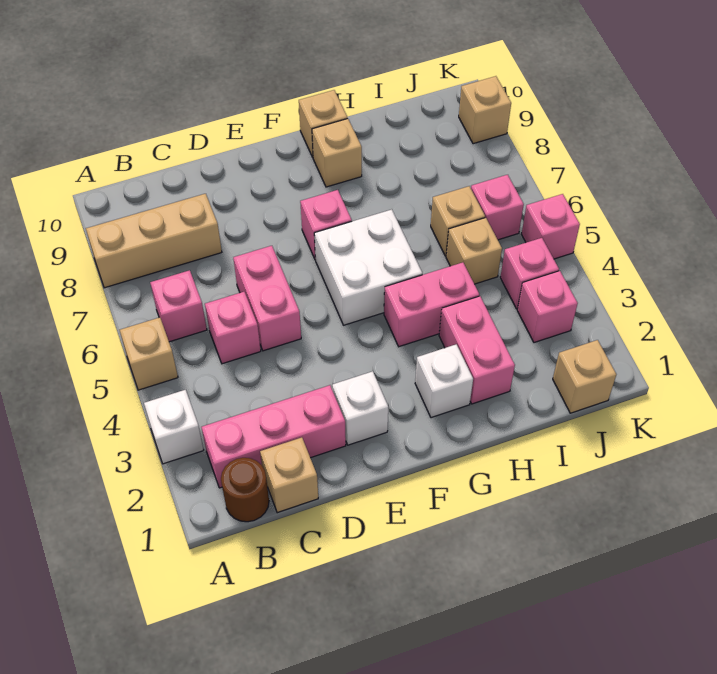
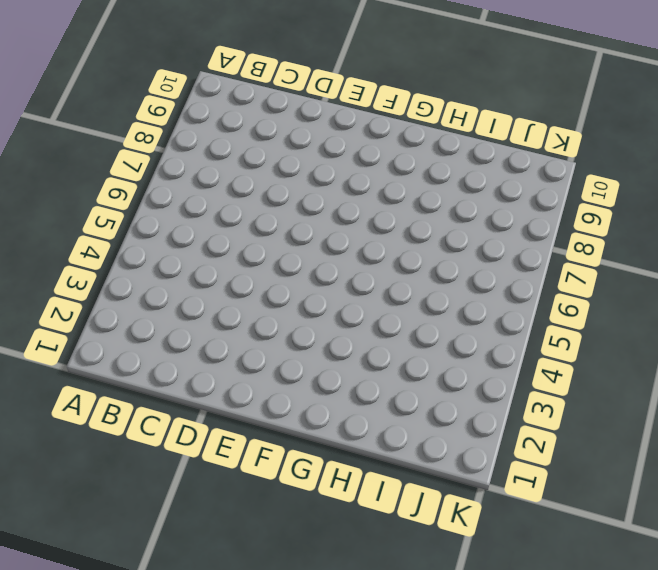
none -> white 1x1 brick [144,390,204,464]
none -> tan 1x1 brick [120,317,178,390]
none -> tan 1x3 brick [86,194,222,288]

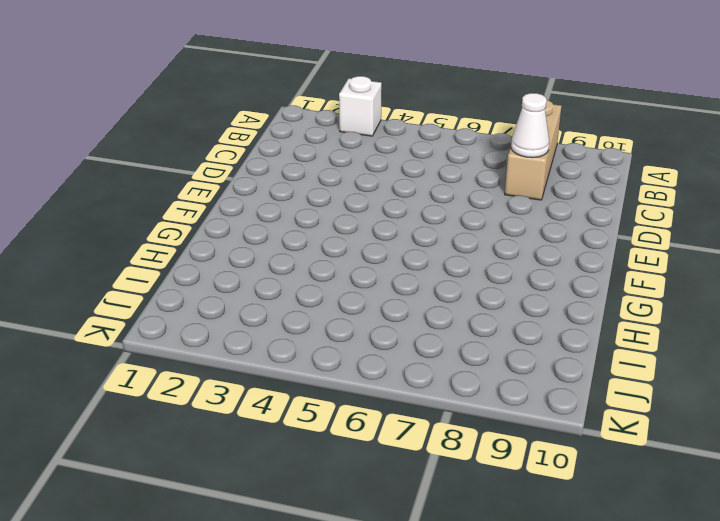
white 1x1 cone [511,93,549,158] -> none
none -> tan 1x1 brick [120,317,178,390]
none -> brown 1x1 round brick [221,458,269,522]
none -> pink 1x3 brick [201,385,346,488]

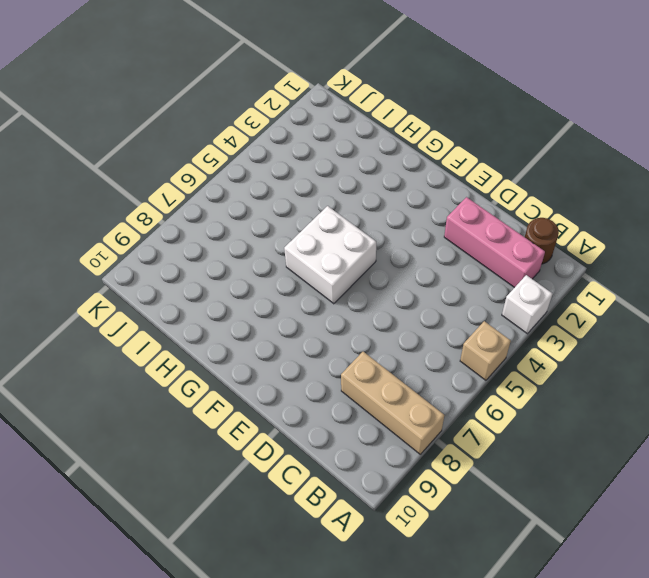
none -> pink 1x1 brick [150,270,207,342]
none -> tan 1x1 brick [260,437,318,513]
none -> pink 1x1 brick [205,292,261,364]

